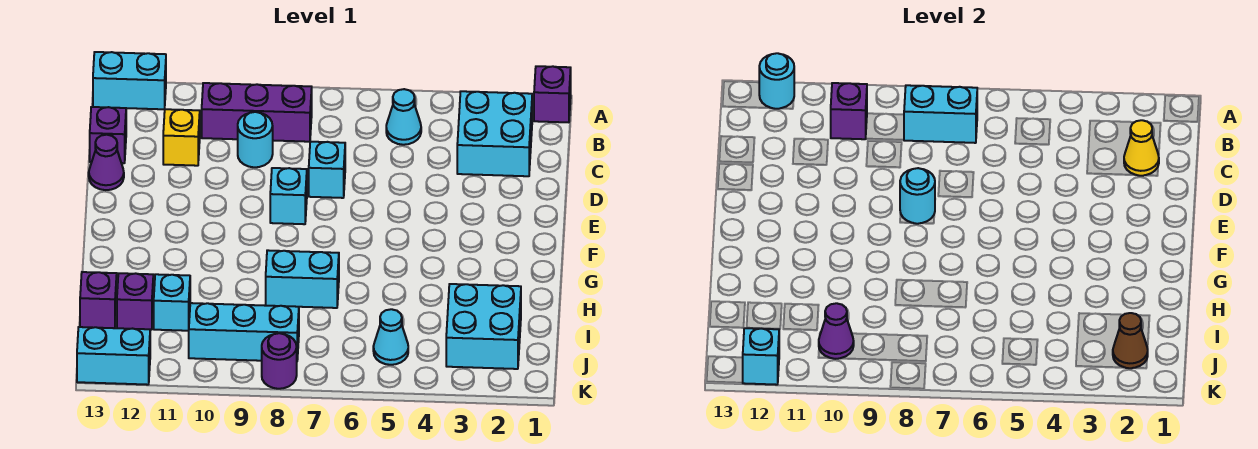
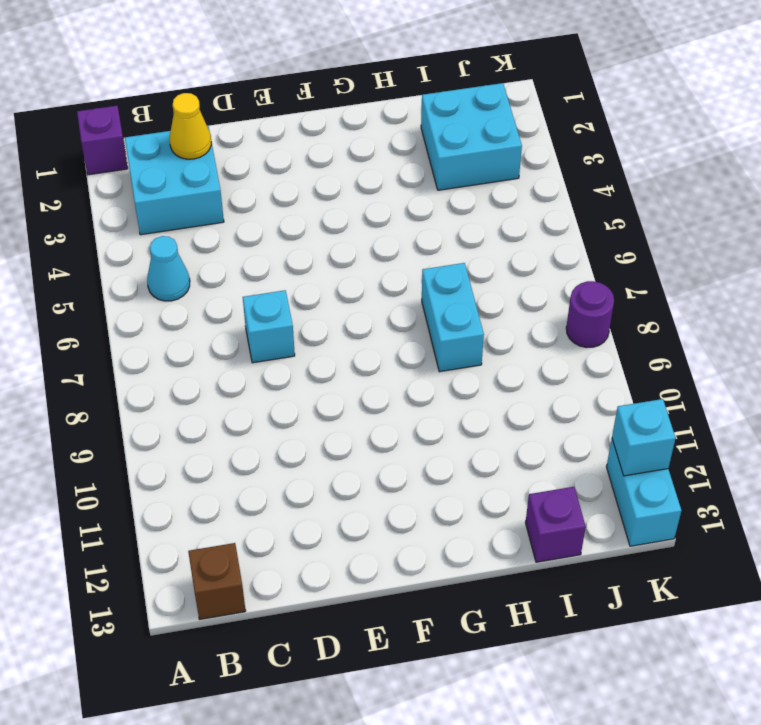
brown 1x1 brick [188,543,246,619] -> none
none -> cyan 1x2 brick [93,52,166,109]
none -> purple 1x3 brick [202,83,312,142]
none -> cyan 1x1 round brick [238,112,273,167]

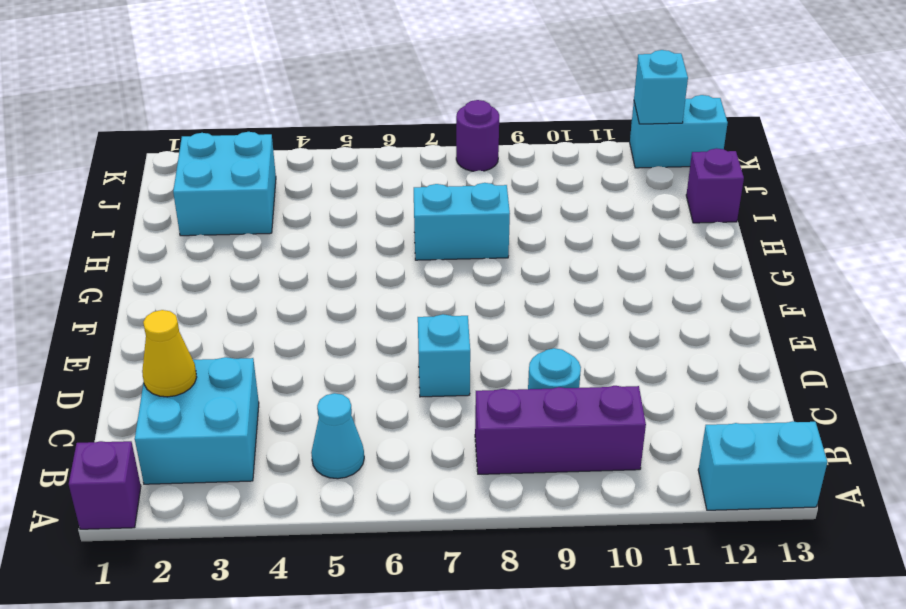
none -> yellow 1x1 brick [163,109,200,166]
none -> purple 1x1 brick [90,107,126,163]
none -> purple 1x1 cone [89,135,124,190]

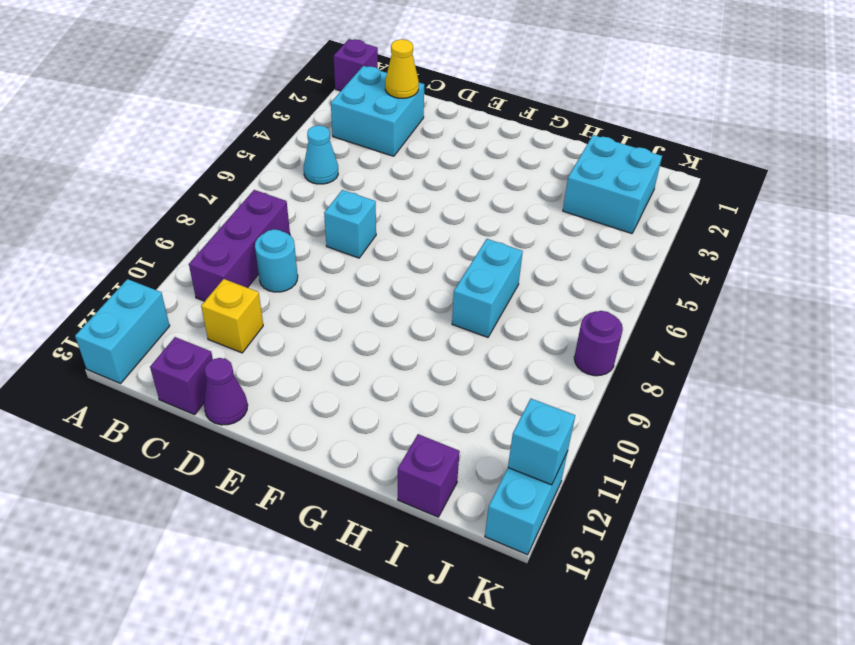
none -> cyan 1x1 brick [270,168,307,224]
none -> cyan 1x1 brick [154,274,190,331]
none -> purple 1x1 brick [117,273,153,330]

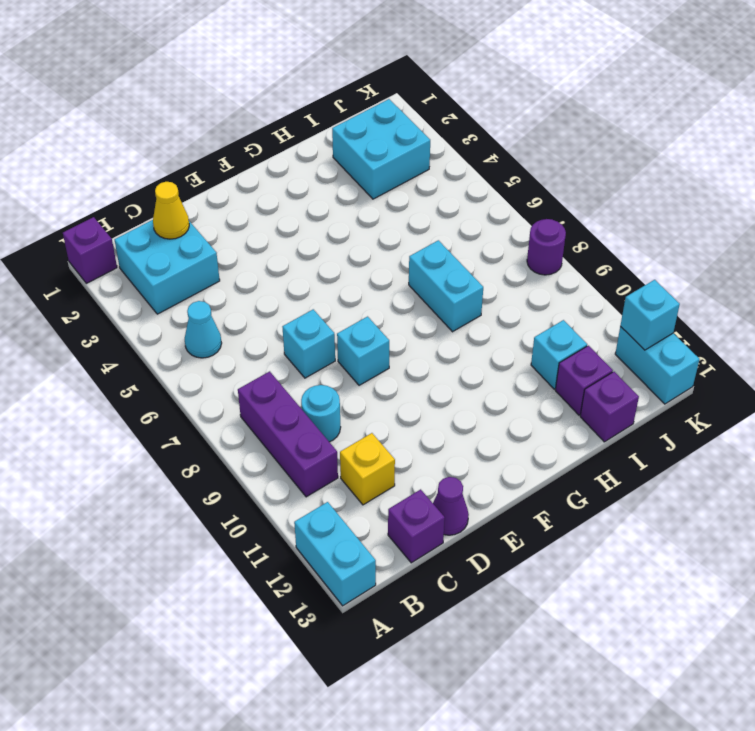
none -> cyan 1x1 cone [373,309,408,365]
none -> cyan 1x3 brick [189,303,299,361]
none -> cyan 1x1 round brick [759,53,794,109]

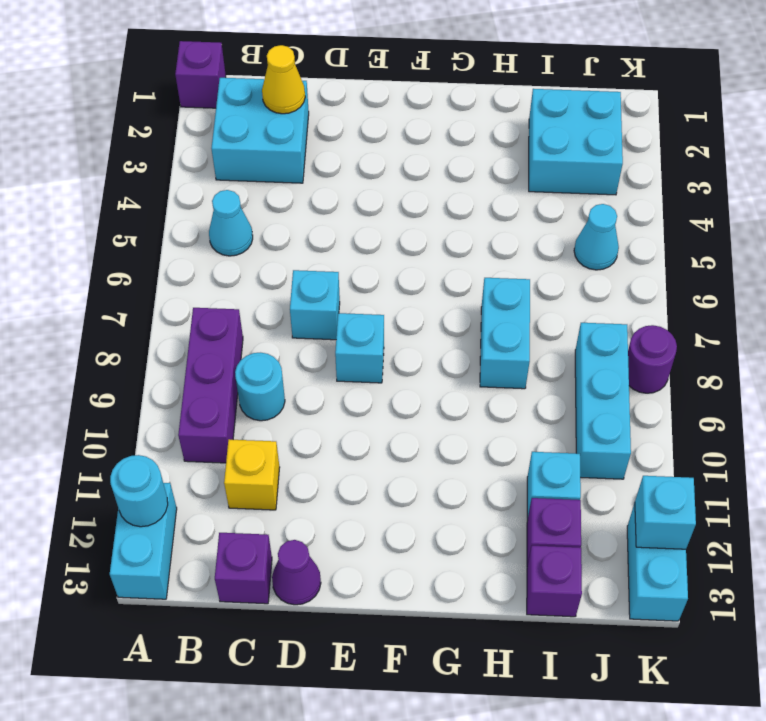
none -> cyan 1x2 brick [904,85,977,143]
none -> purple 1x1 brick [831,83,867,139]
none -> cyan 1x1 round brick [900,168,935,224]

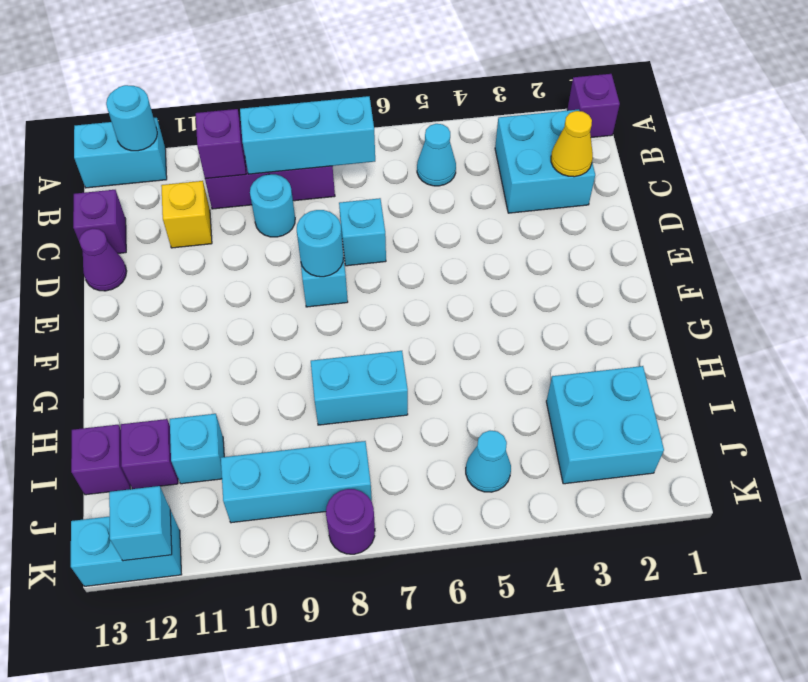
cyan 1x3 brick [240,96,375,174] -> cyan 1x2 brick [904,85,977,143]
none -> brown 1x1 cone [1113,313,1148,368]
none -> purple 1x1 cone [819,303,854,359]

